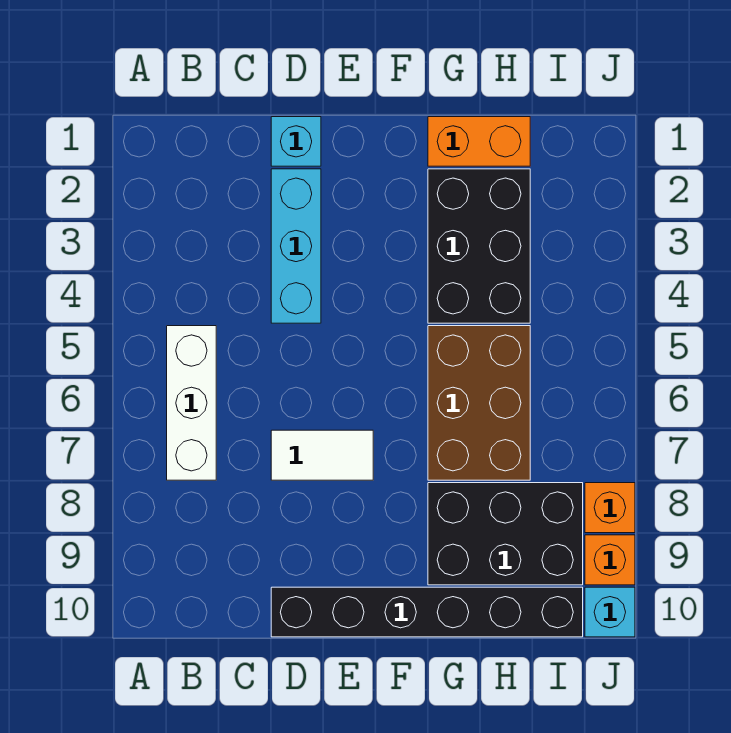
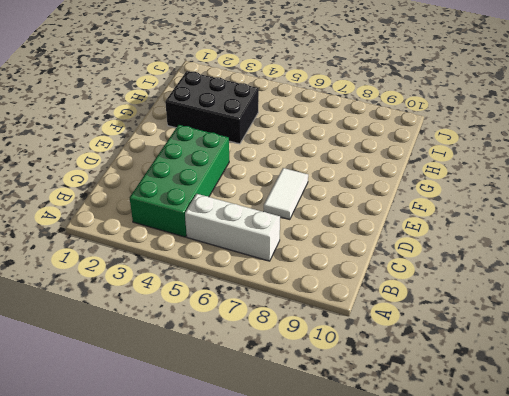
green 2x4 brick [130,125,229,237] -> cyan 1x3 brick [271,169,321,323]
none -> cyan 1x1 brick [271,117,321,166]
none -> black 1x6 brick [271,587,583,637]
none -> orange 1x2 brick [428,117,530,166]

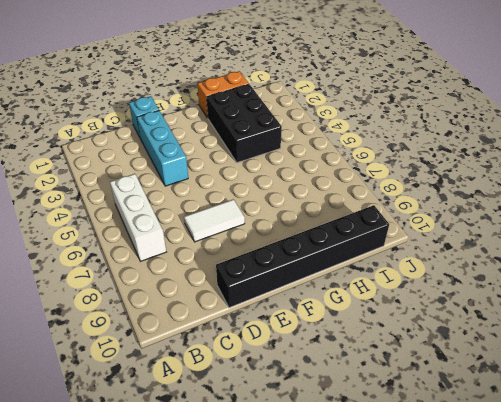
none -> brown 2x3 brick [428,326,530,480]
none -> black 2x3 brick [428,483,583,585]
none -> orange 1x1 brick [585,483,635,533]

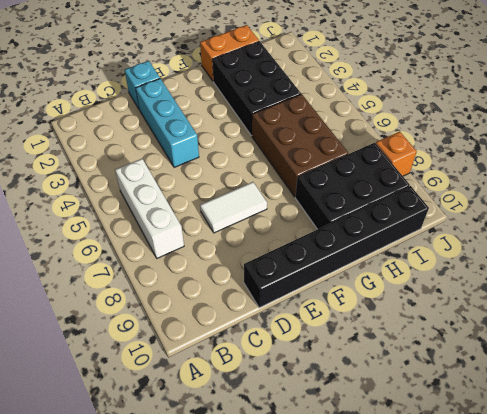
none -> orange 1x1 brick [585,535,635,585]
none -> cyan 1x1 brick [585,587,635,637]

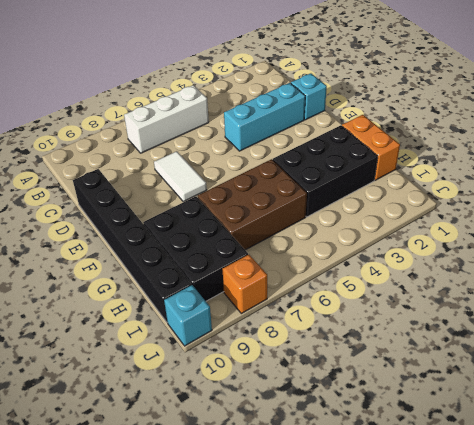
none -> orange 1x1 brick [585,535,635,585]

